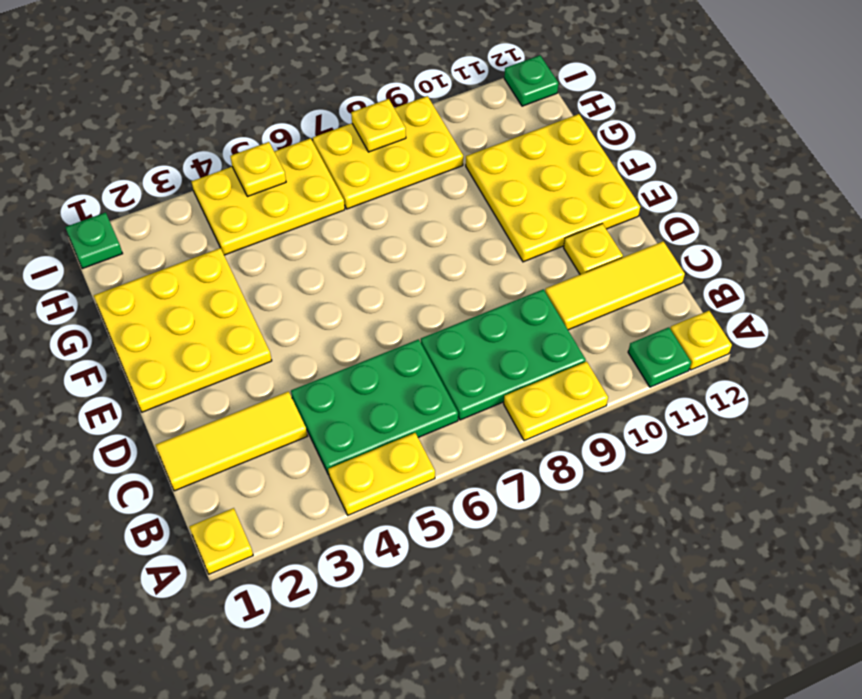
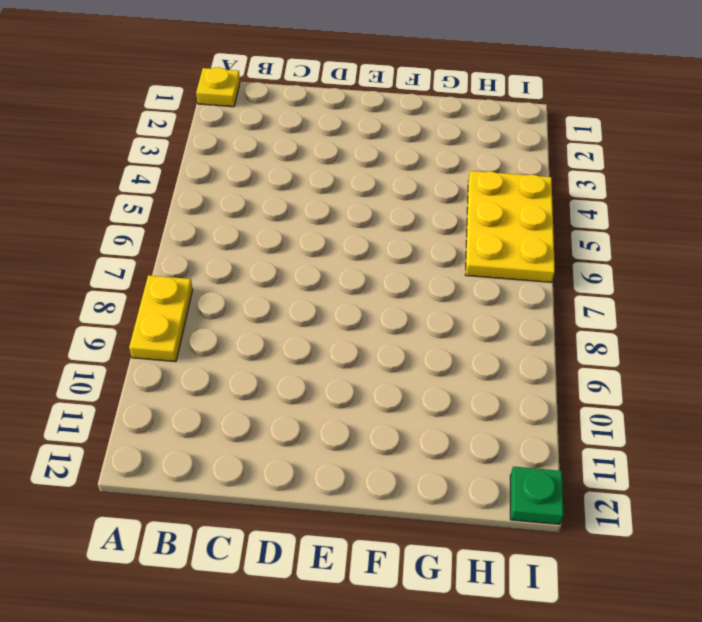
none -> yellow 1x2 plate [328,433,435,515]
none -> green 1x1 plate [628,327,691,387]
none -> yellow 1x1 plate [670,311,732,370]

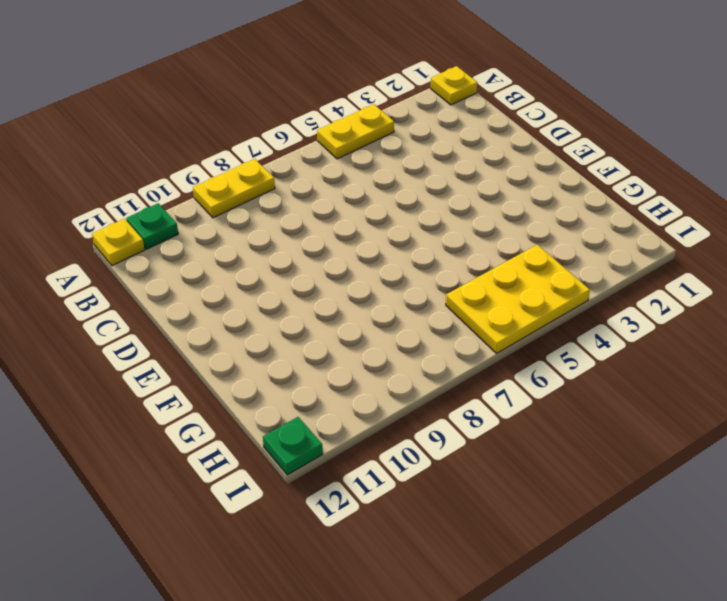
none -> green 2x3 plate [291,339,458,475]
none -> green 2x3 plate [421,289,586,420]
none -> yellow 1x3 tile [156,392,307,491]

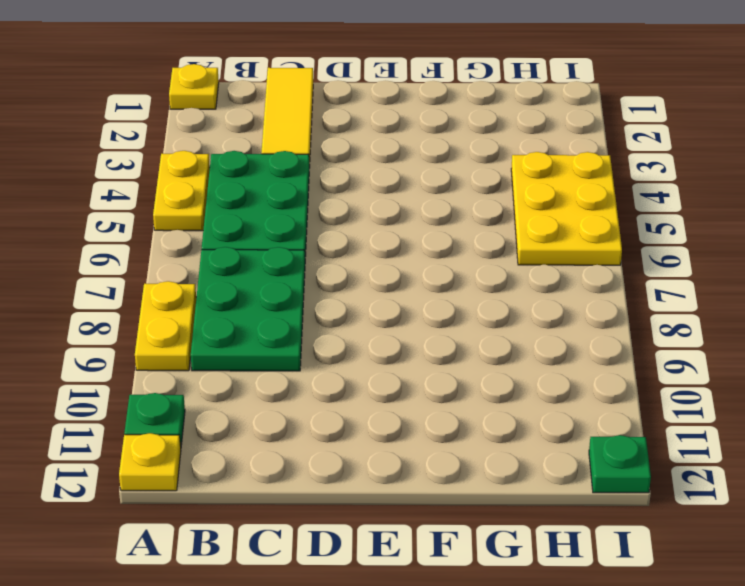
none -> yellow 1x3 tile [545,241,685,330]
none -> yellow 1x1 plate [564,224,623,274]
none -> yellow 3x3 plate [94,248,272,412]

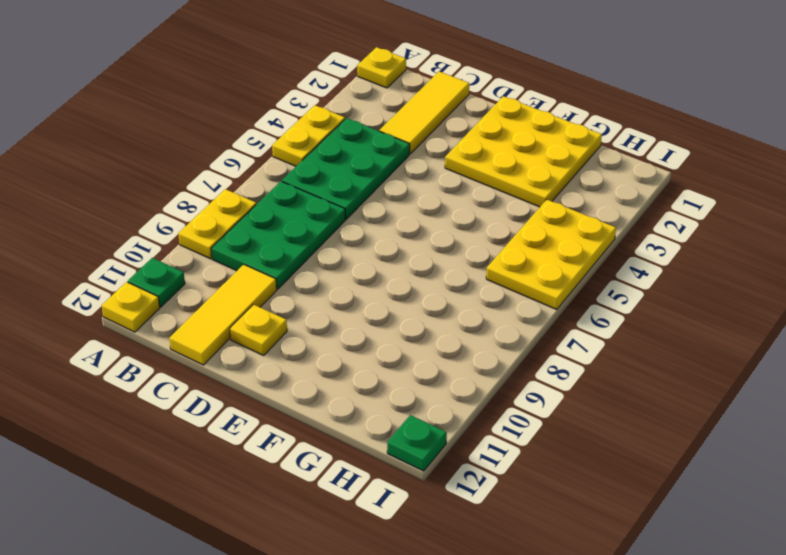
none -> yellow 3x3 plate [466,114,640,262]
none -> yellow 2x3 plate [313,96,463,209]
none -> green 1x1 plate [65,212,123,269]

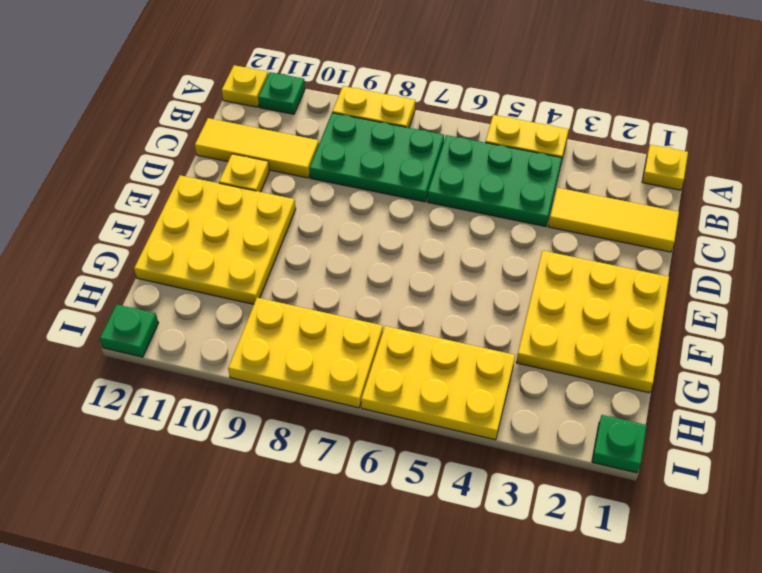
none -> yellow 1x1 plate [230,142,286,197]
none -> yellow 1x1 plate [351,99,406,152]

